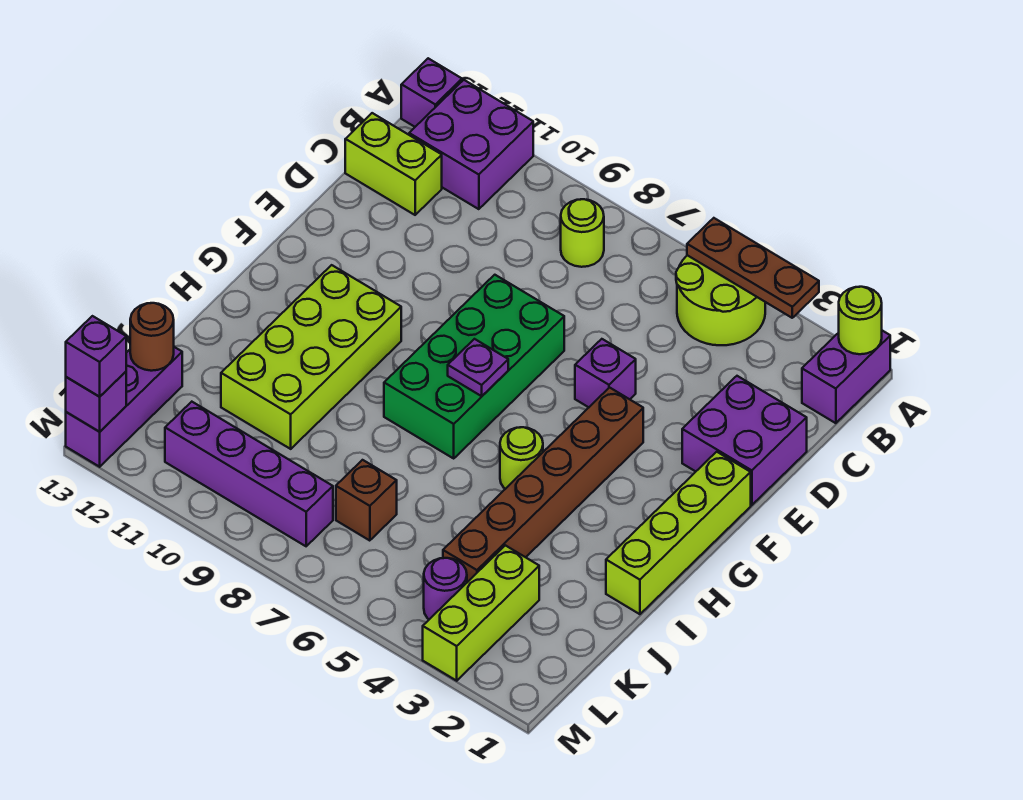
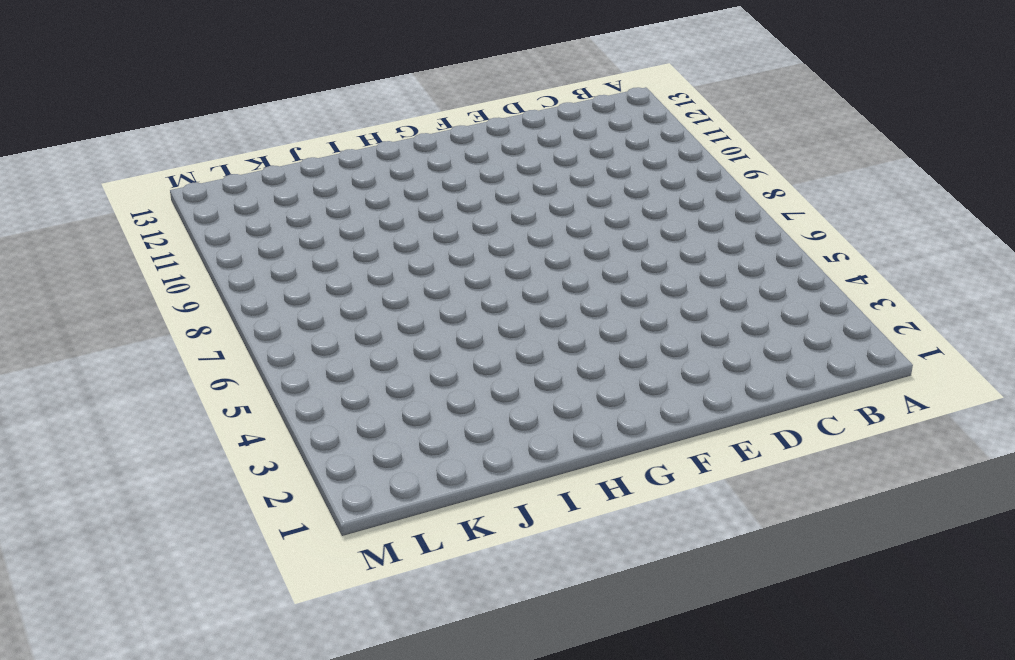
none -> purple 1x2 brick [802,331,890,423]
none -> lime 2x2 round brick [676,255,765,345]
none -> purple 2x2 brick [409,80,533,209]

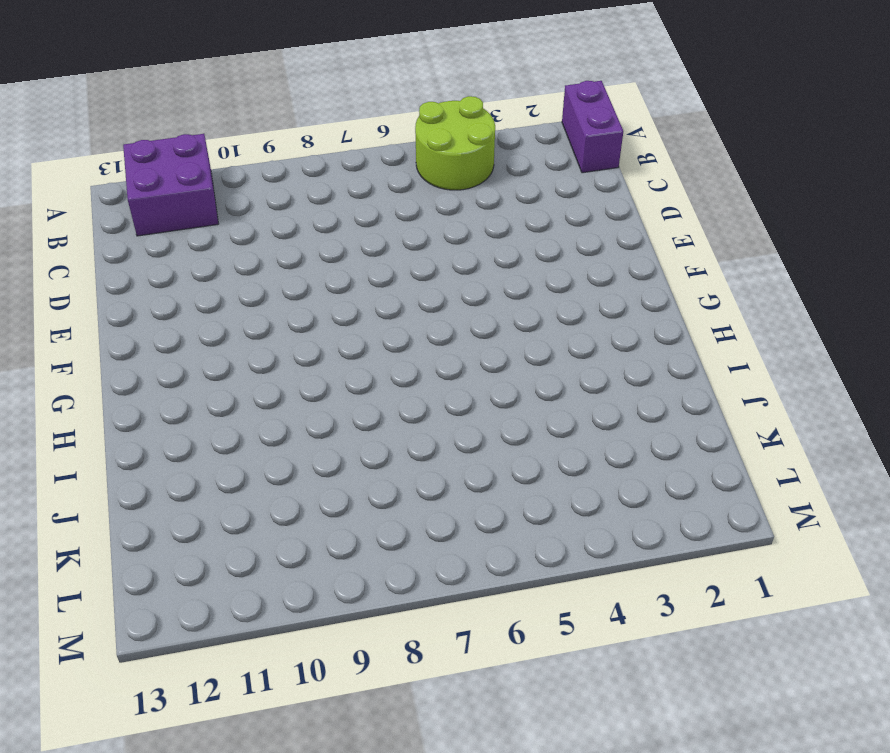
none -> purple 1x1 brick [401,58,462,127]
none -> lime 1x1 round brick [561,199,604,267]
none -> lime 1x2 brick [345,113,442,215]

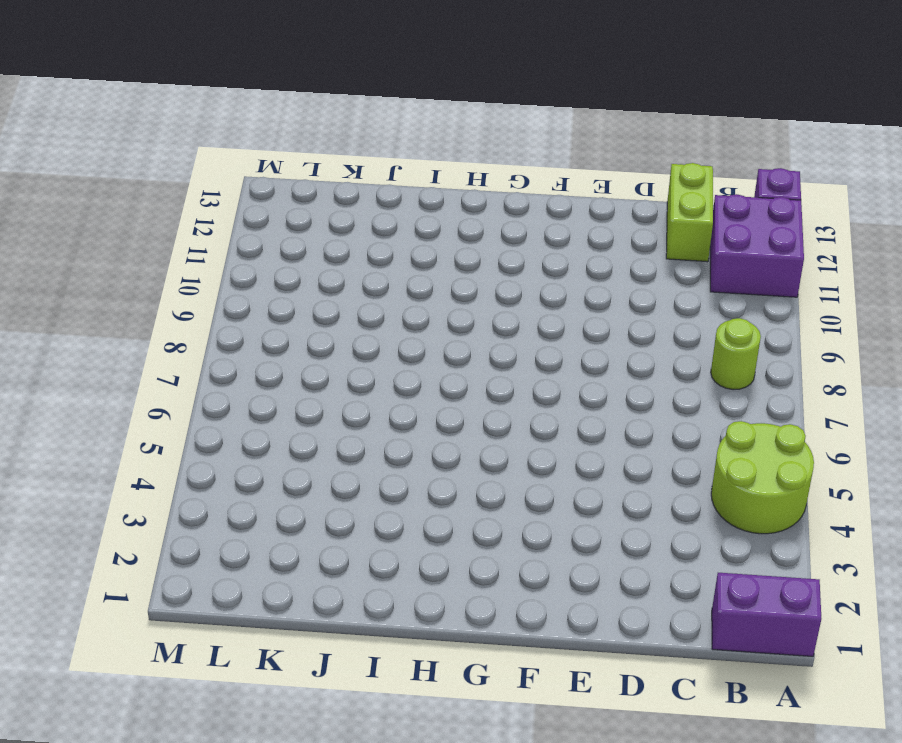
none -> purple 2x2 brick [682,376,807,505]
none -> purple 1x1 brick [575,339,636,407]
none -> green 2x4 brick [384,275,564,458]

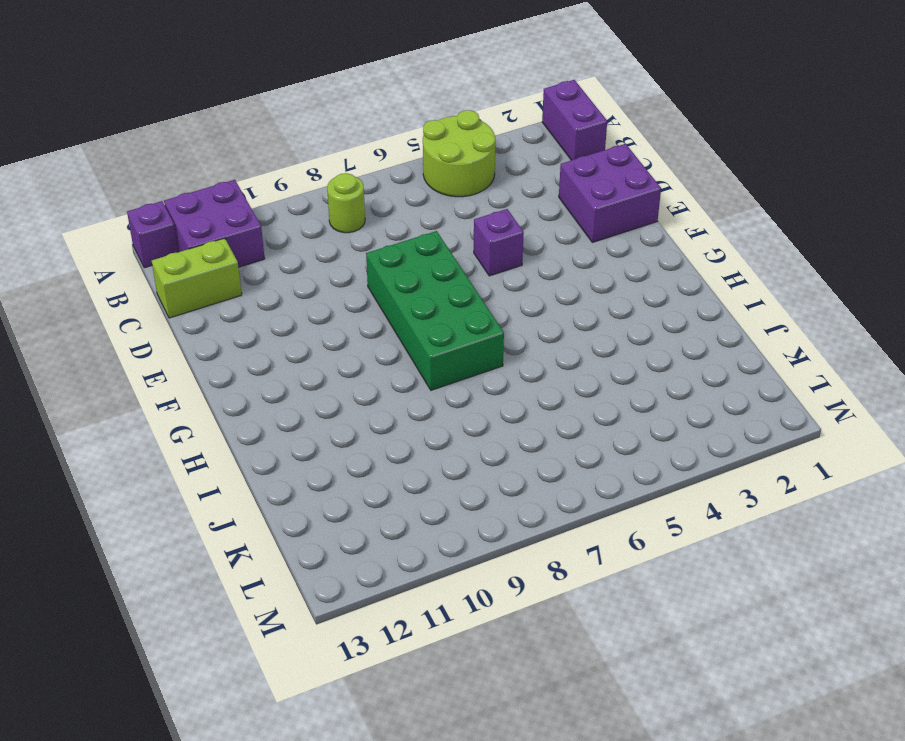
none -> lime 1x4 brick [606,452,751,614]
none -> brown 1x6 brick [443,388,643,582]
none -> lime 2x4 brick [221,265,401,449]

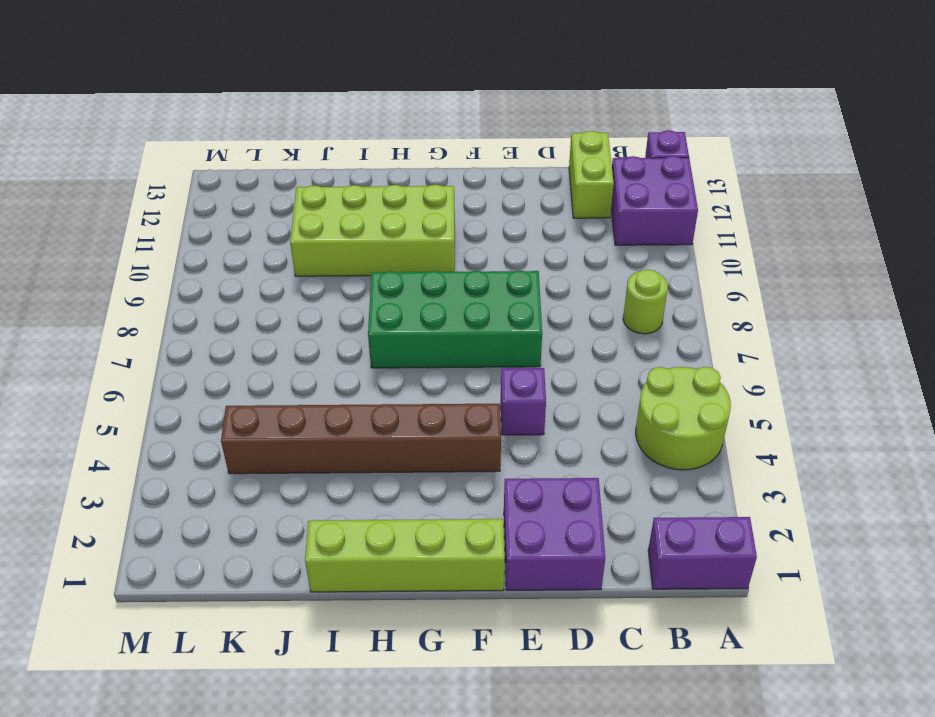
none -> lime 1x1 round brick [500,427,543,489]
none -> lime 1x3 brick [423,545,539,681]
none -> brown 1x1 brick [336,460,397,541]

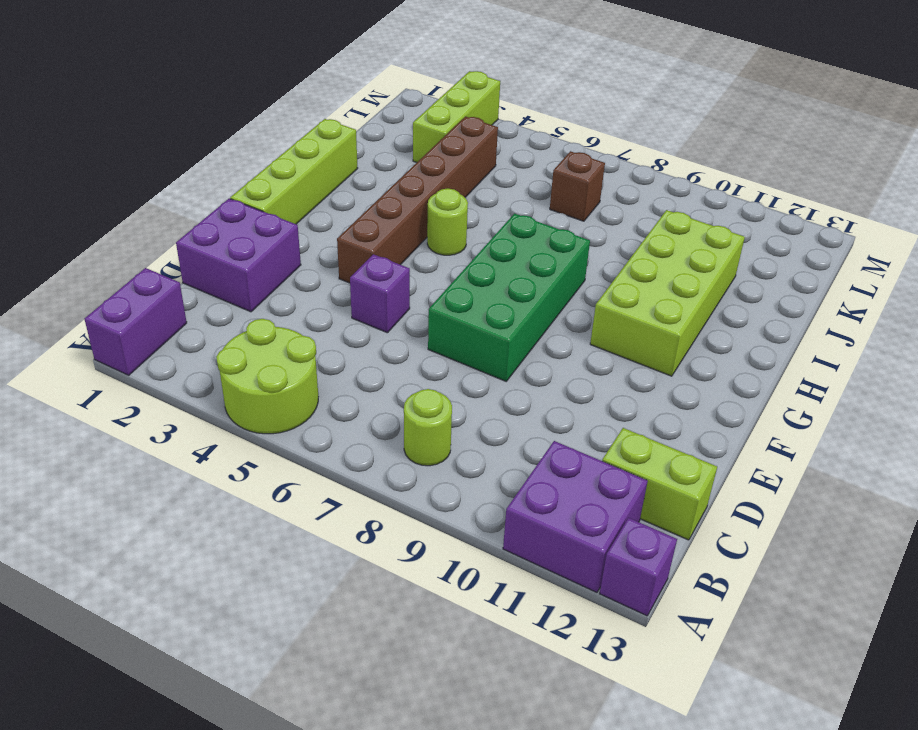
none -> purple 1x3 brick [66,347,182,467]
none -> purple 1x1 round brick [424,558,467,619]
none -> purple 1x4 brick [165,402,333,546]

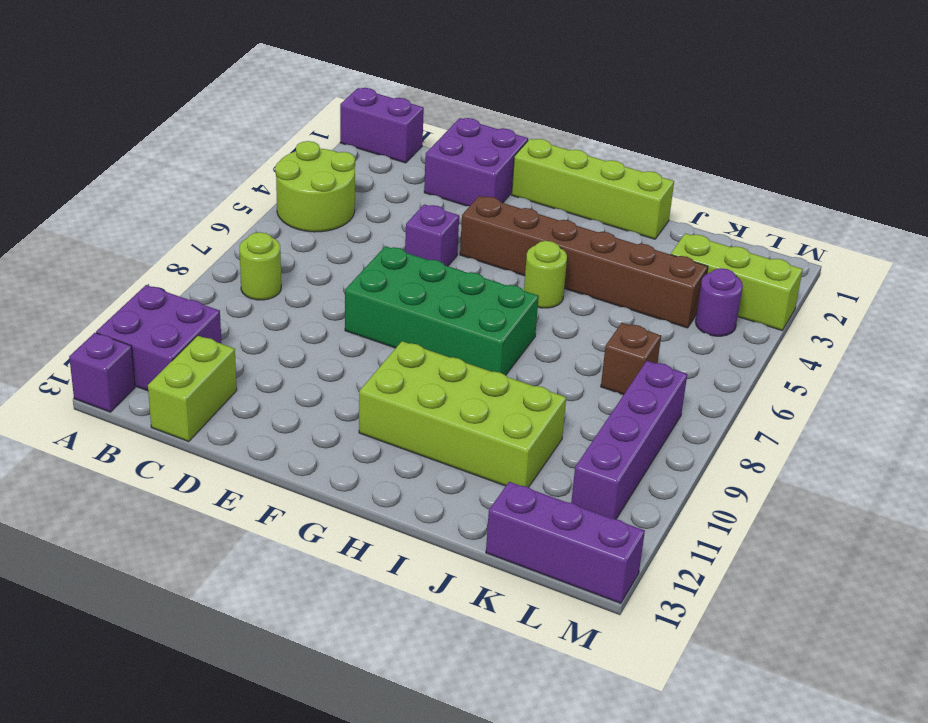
none -> lime 1x1 round brick [839,287,882,354]
none -> brown 1x3 plate [687,218,819,318]
none -> purple 1x1 plate [448,339,508,396]

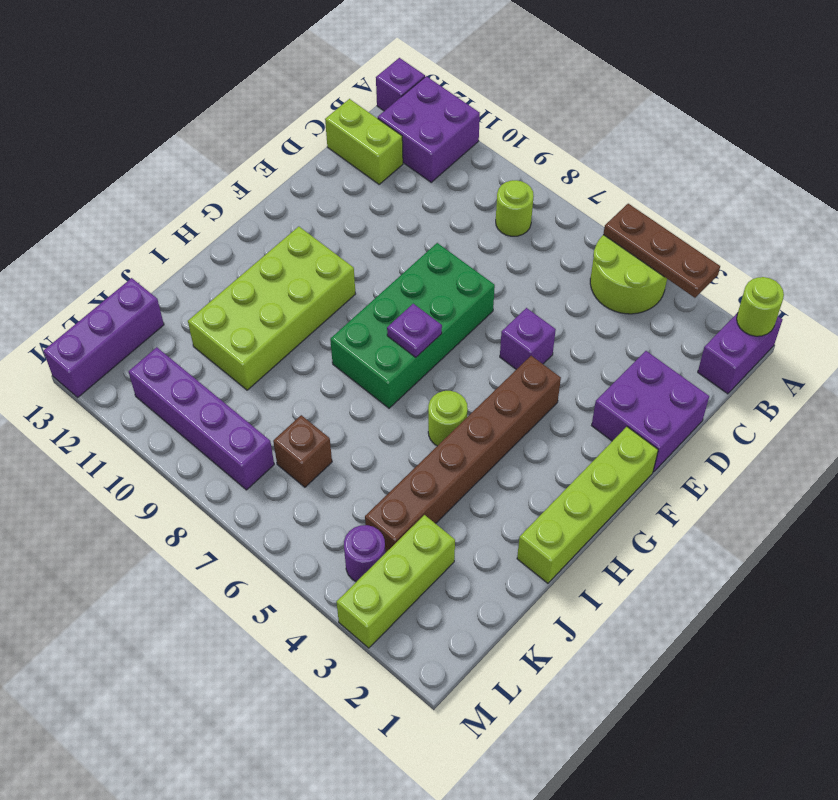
none -> brown 1x1 round brick [130,303,174,371]
none -> purple 1x1 brick [66,372,126,432]
none -> purple 1x1 brick [66,316,126,397]

